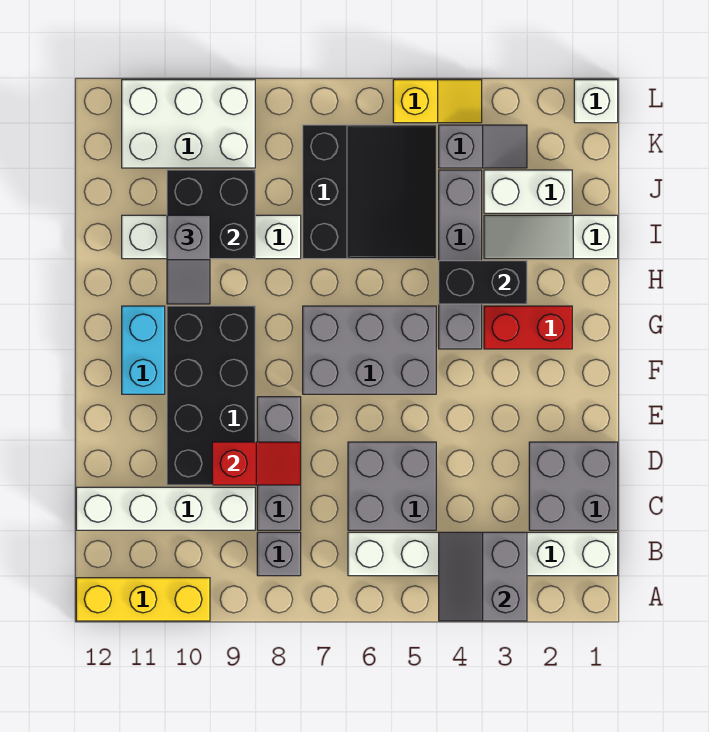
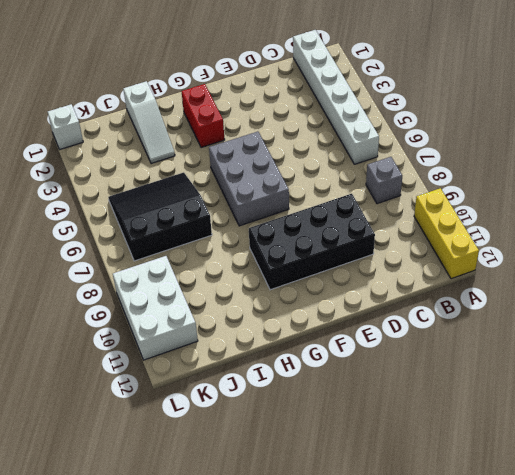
none -> grey 2x2 brick [529,442,618,530]
none -> grey 2x2 brick [348,442,436,530]
none -> grey 1x3 brick [257,397,301,530]

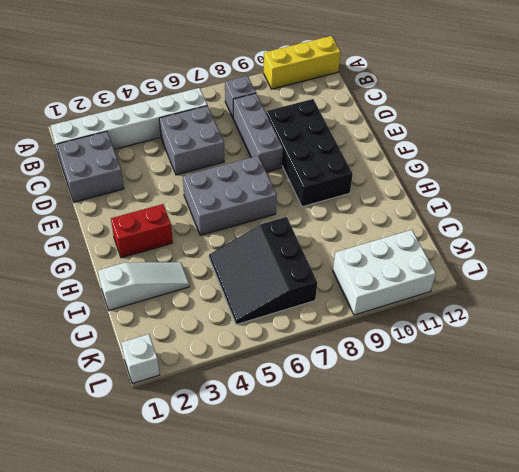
none -> white 1x4 brick [76,487,255,530]
none -> cyan 1x2 brick [122,306,165,394]
none -> grey 1x4 brick [439,170,482,349]

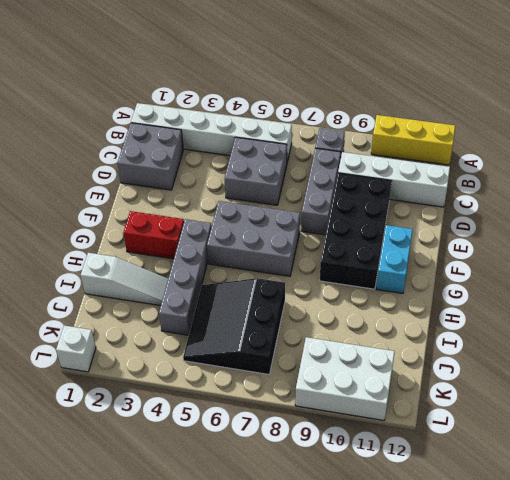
none -> white 1x4 brick [122,215,301,259]
none -> white 1x2 brick [484,170,572,213]
none -> grey 1x2 slope [439,125,527,168]

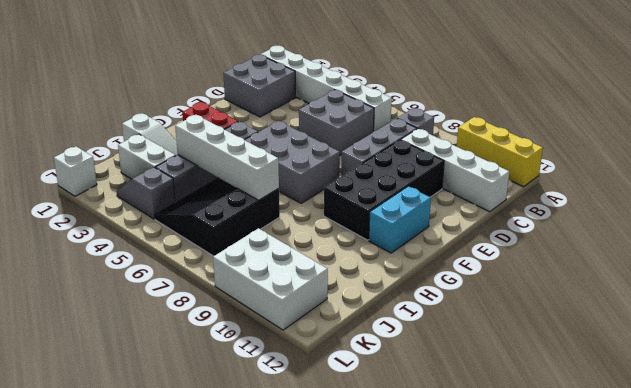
white 1x4 brick [175,115,279,200] -> white 1x4 brick moved to [122,215,301,259]
none -> yellow 1x2 slope [393,80,482,123]
none -> grey 2x2 slope [439,532,527,621]
none -> red 1x2 slope [212,442,301,485]

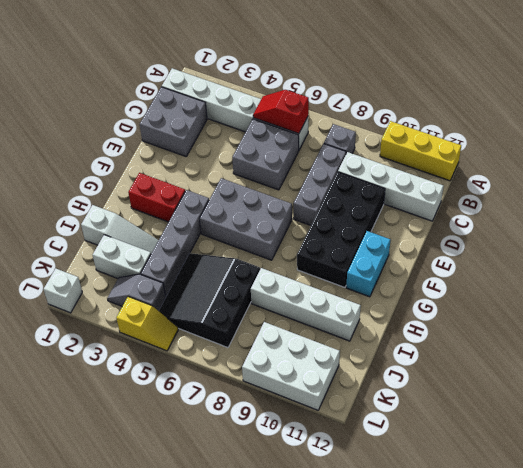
red 1x2 slope [253,90,309,134] -> red 1x2 slope moved to [212,442,301,485]
yellow 1x2 slope [116,297,178,351] -> yellow 1x2 slope turned to [393,80,482,123]
none -> grey 2x2 slope [439,532,527,621]
none -> black 1x2 brick [439,261,527,304]
none -> black 2x2 brick [167,170,255,259]

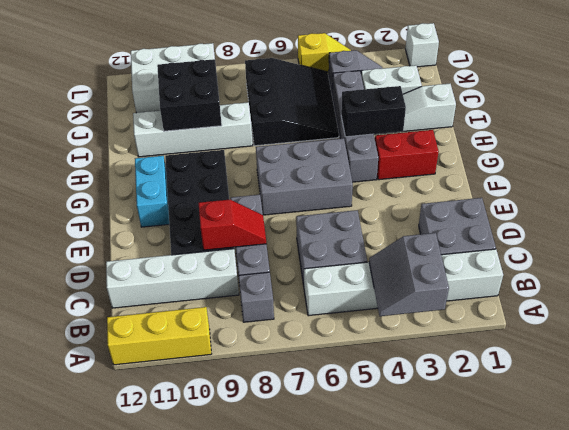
none -> grey 1x2 slope [167,215,210,304]

